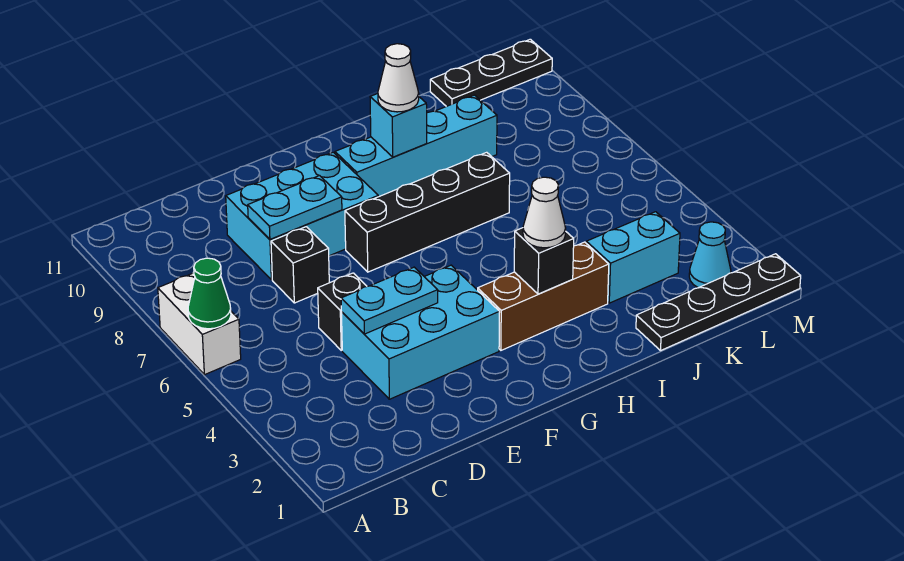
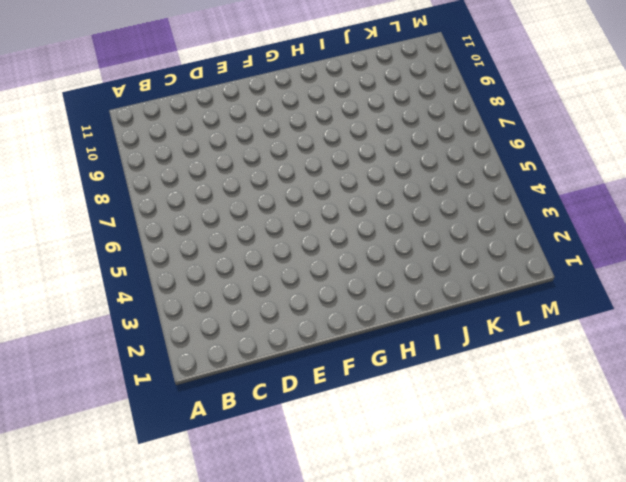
none -> white 1x2 brick [158,273,241,375]
none -> cyan 2x3 brick [342,265,500,399]
none -> black 1x1 brick [318,273,367,350]

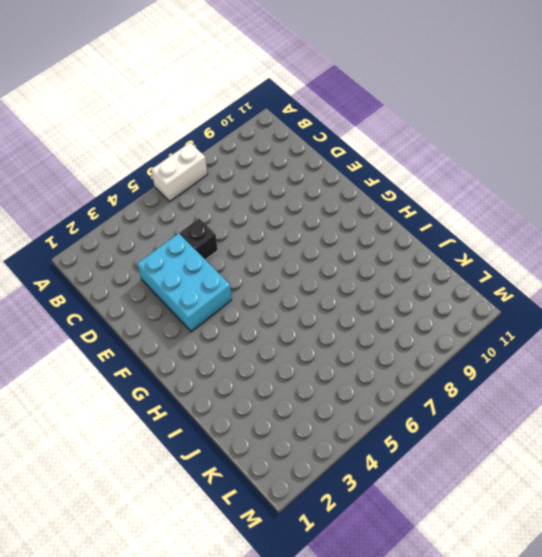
none -> black 1x1 brick [271,227,329,303]
none -> cyan 2x3 brick [226,152,378,280]
none -> black 1x4 brick [345,152,510,272]

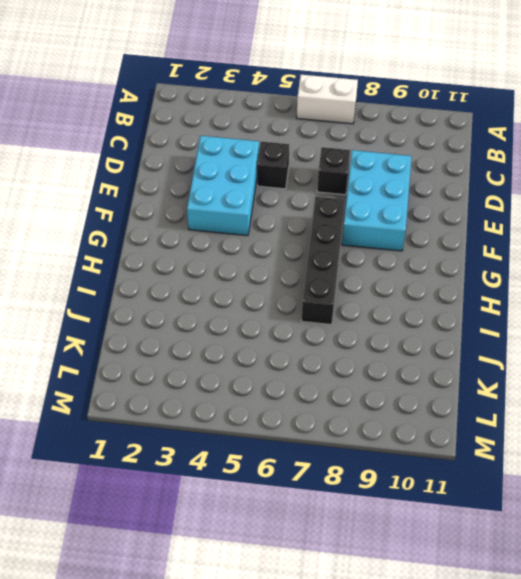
none -> brown 1x3 brick [478,242,609,350]
none -> cyan 1x4 brick [335,95,497,197]
none -> black 1x4 plate [636,254,801,350]

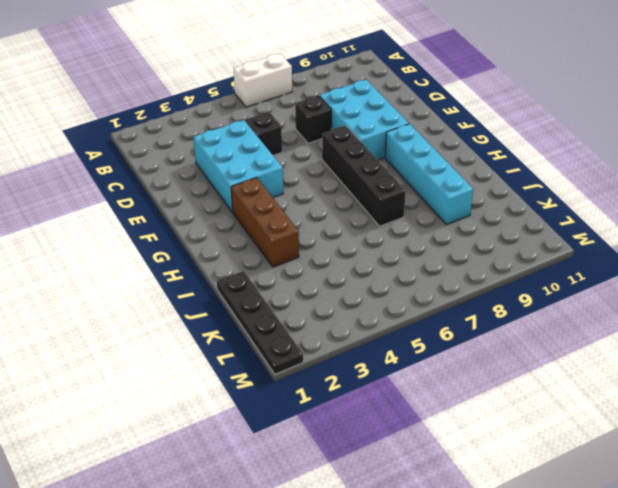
none -> cyan 1x2 brick [586,212,680,303]
none -> black 1x3 plate [430,39,552,106]
none -> cyan 1x1 cone [689,222,731,288]

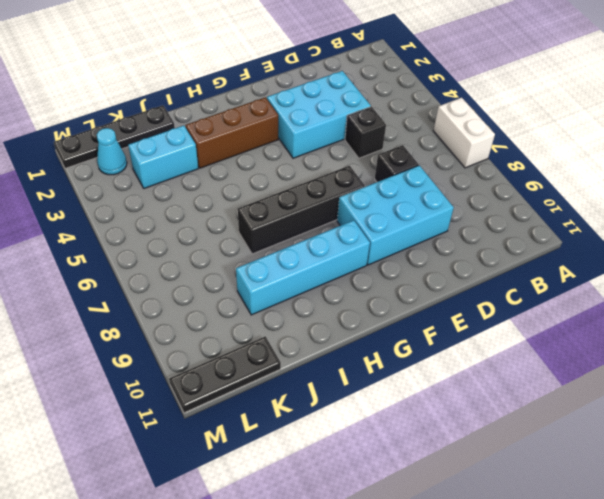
none -> green 1x1 cone [188,258,231,329]
none -> cyan 1x2 plate [341,267,438,334]
none -> cyan 1x2 plate [248,176,342,239]

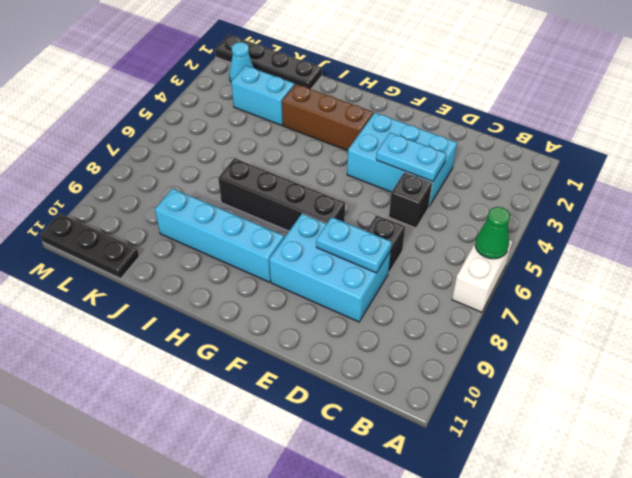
none -> black 1x1 brick [514,228,574,294]
none -> cyan 1x1 brick [370,94,427,157]
none -> white 1x1 cone [523,177,566,248]

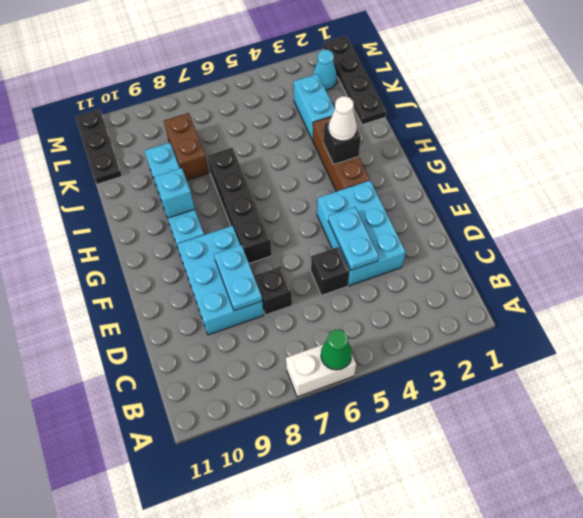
brown 1x2 brick [164,113,209,180] -> none
none -> white 1x1 cone [378,44,419,112]

